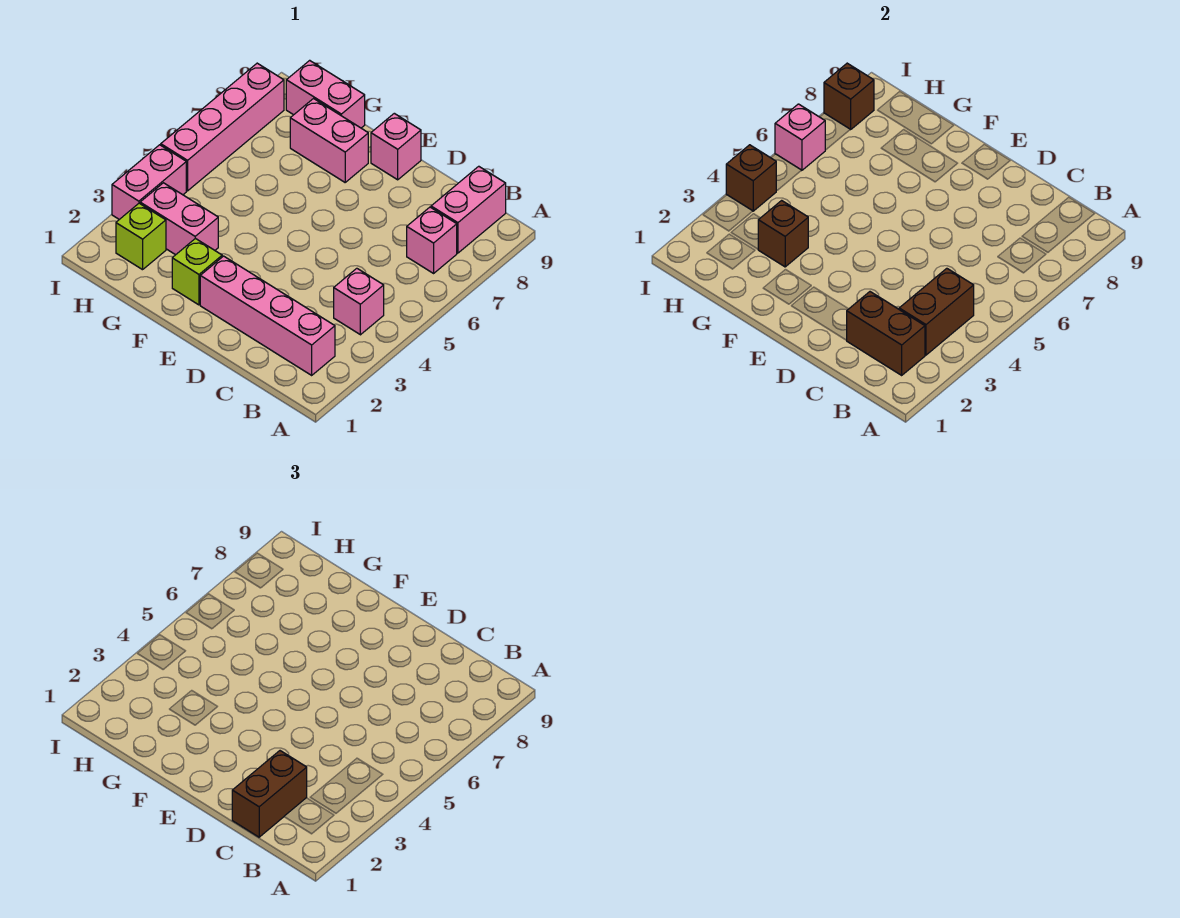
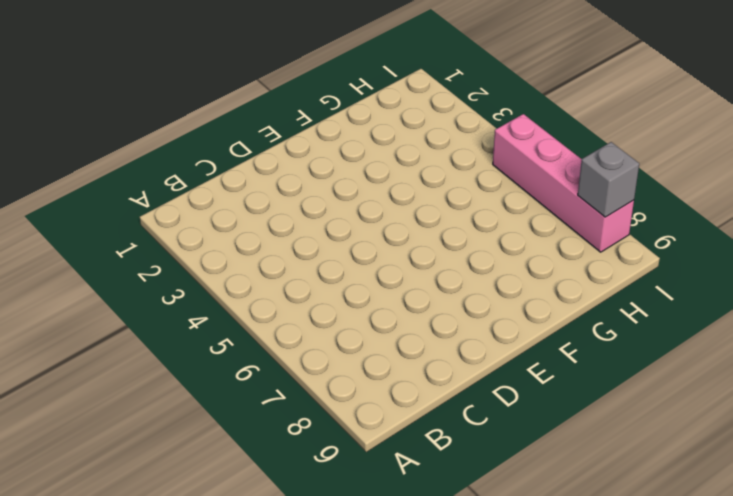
grey 1x1 brick [578,142,639,217] -> brown 1x1 brick [824,63,874,130]
none -> pink 1x4 brick [200,256,335,375]
none -> pink 1x1 brick [334,268,384,335]
none -> pink 1x1 brick [407,207,457,273]

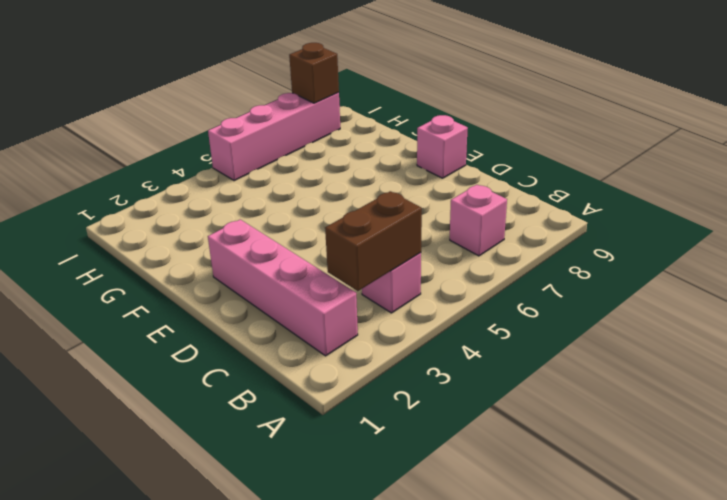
none -> pink 1x2 brick [431,166,506,253]
none -> lime 1x1 brick [172,238,222,305]
none -> pink 1x2 brick [290,99,368,182]

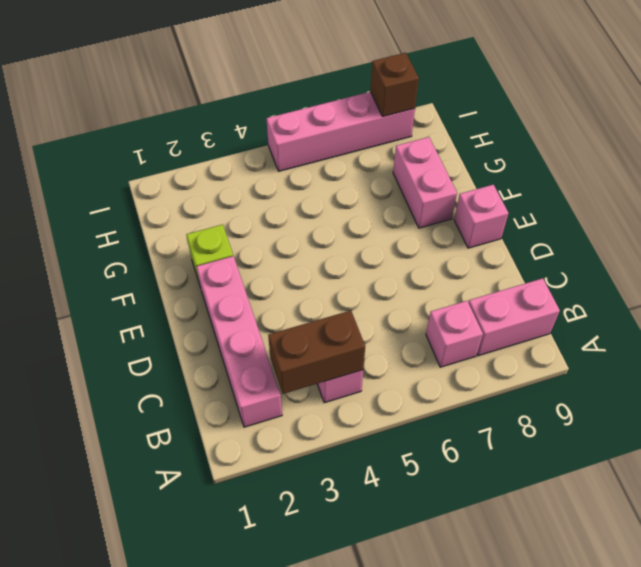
none -> pink 1x2 brick [140,183,218,255]
none -> pink 1x2 brick [286,60,365,128]
none -> lime 1x1 brick [116,203,166,270]

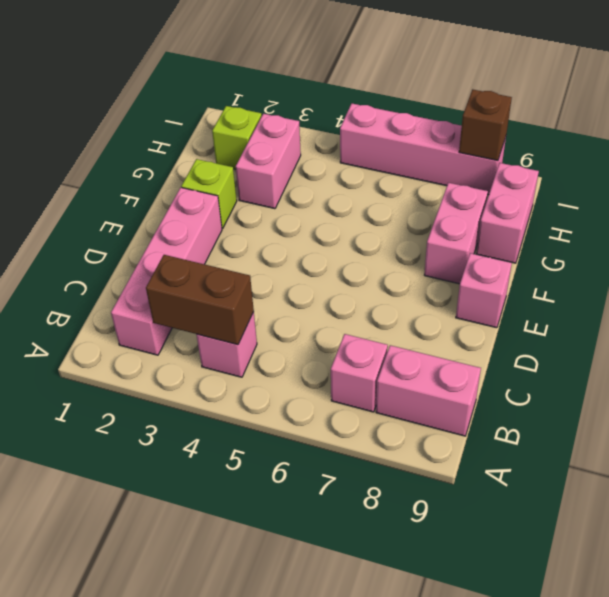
none -> pink 1x2 brick [112,145,186,219]
none -> brown 1x2 brick [846,292,925,375]
none -> brown 1x1 brick [758,200,808,267]

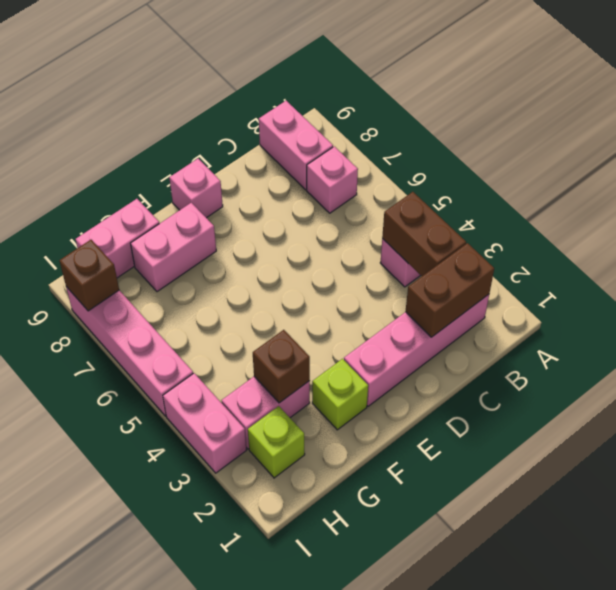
none -> brown 1x1 brick [726,145,776,211]
none -> pink 1x1 brick [775,104,825,170]
none -> brown 1x2 brick [232,751,307,837]

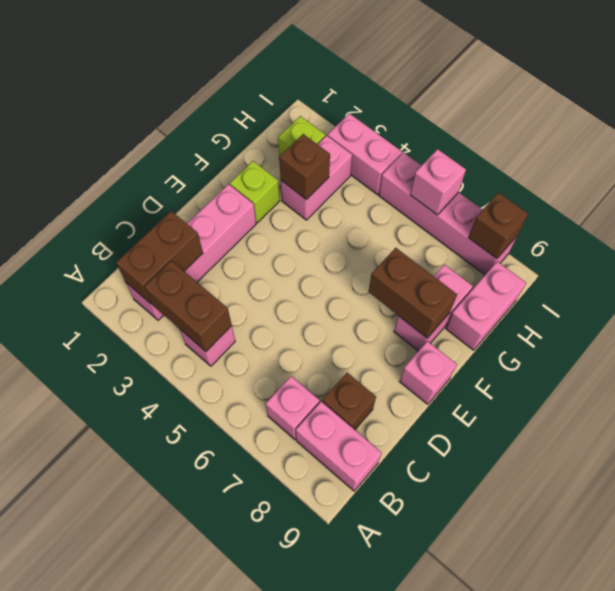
brown 1x1 brick [322,373,376,430] -> brown 1x1 brick moved to [726,145,776,211]
brown 1x2 brick [369,248,457,338] -> brown 1x2 brick moved to [232,751,307,837]

